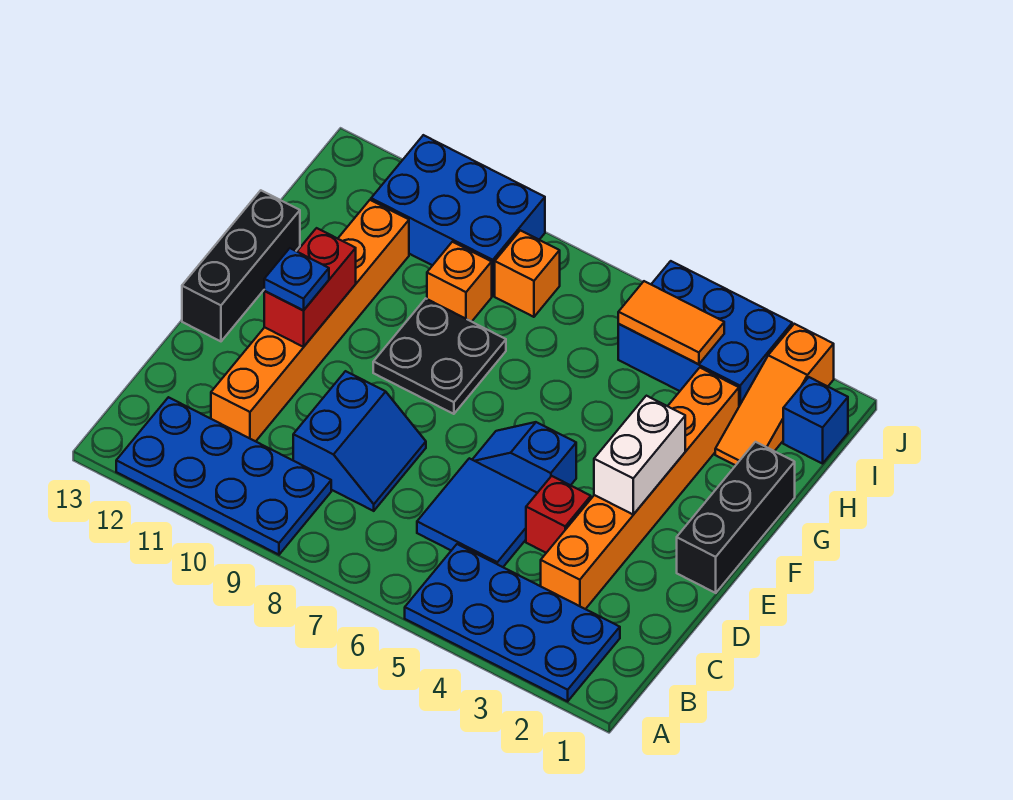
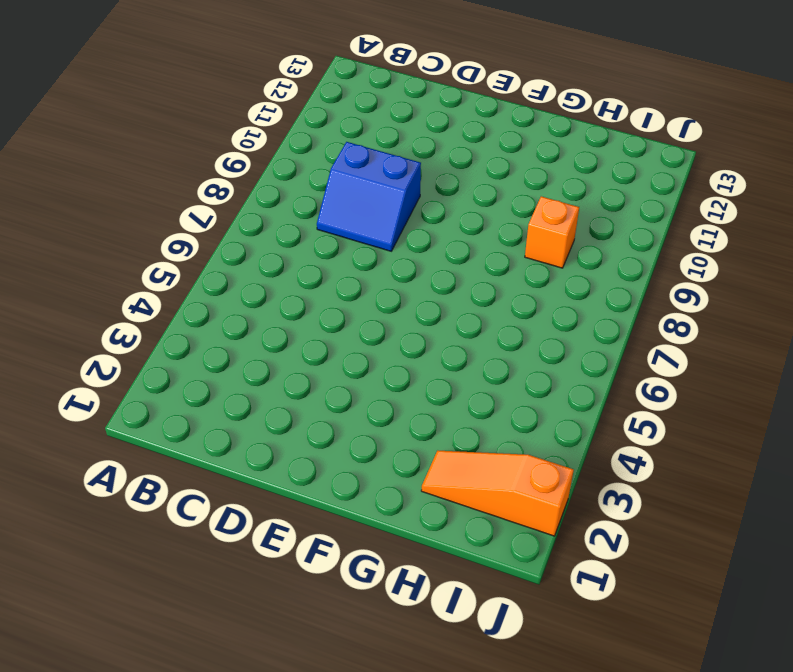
none -> blue 2x4 plate [405,544,620,701]
none -> blue 2x4 plate [116,397,331,555]
none -> orange 1x6 brick [541,368,739,609]

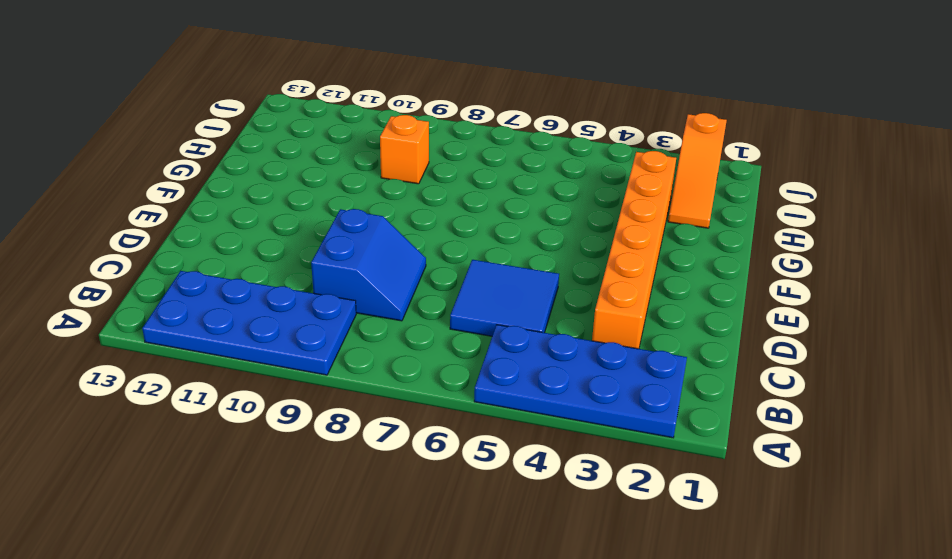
none -> orange 1x6 brick [211,200,409,441]
none -> red 1x1 brick [526,476,591,553]
none -> black 1x3 brick [677,442,795,593]

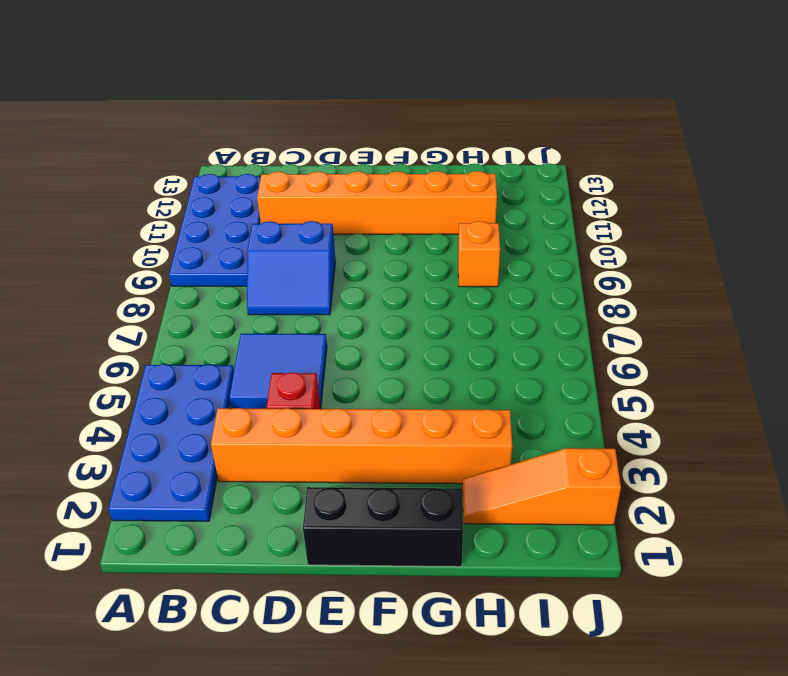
none -> blue 1x2 slope [472,422,576,493]
none -> black 1x3 brick [182,190,300,341]
none -> black 2x2 plate [373,299,506,414]

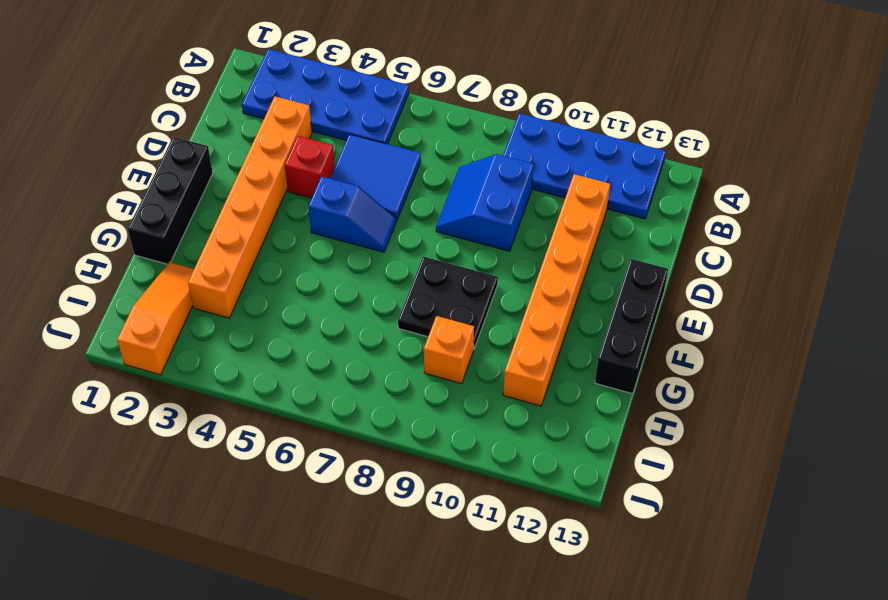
none -> blue 1x1 brick [783,377,848,464]
none -> blue 2x3 brick [618,261,792,406]
none -> orange 1x1 brick [495,230,560,317]

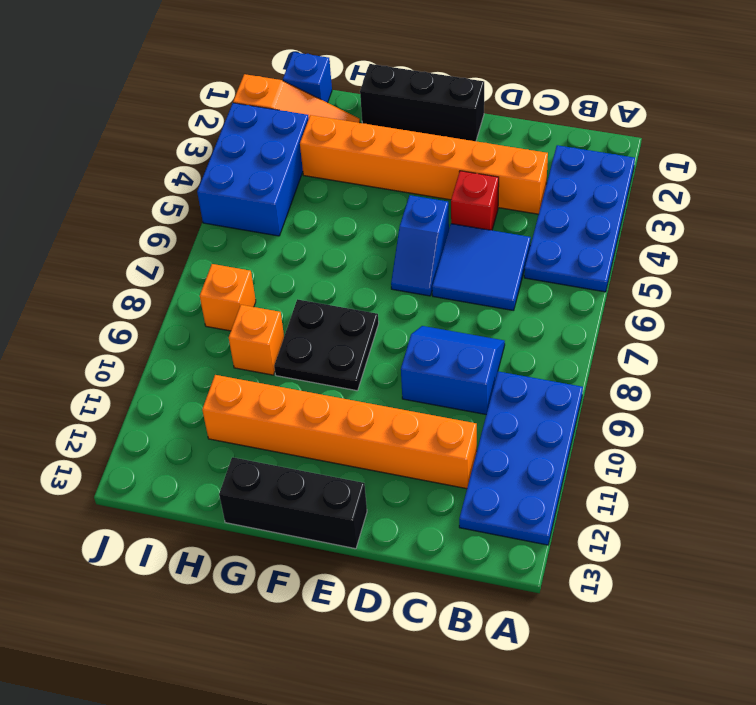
none -> blue 2x3 brick [371,135,545,296]
none -> white 1x2 brick [594,396,685,515]
none -> red 1x2 brick [264,228,356,347]

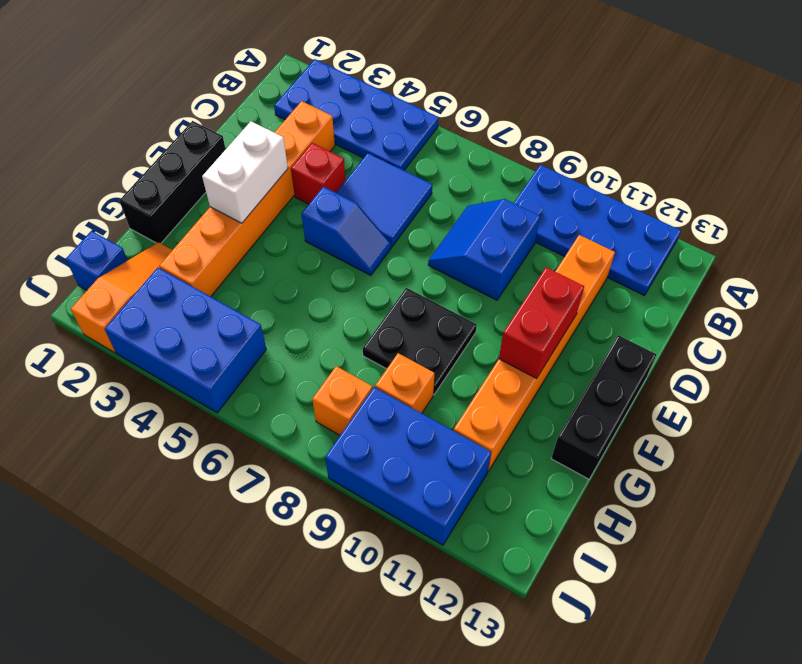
none -> orange 1x2 tile [618,281,724,364]
none -> blue 1x1 plate [264,248,329,311]

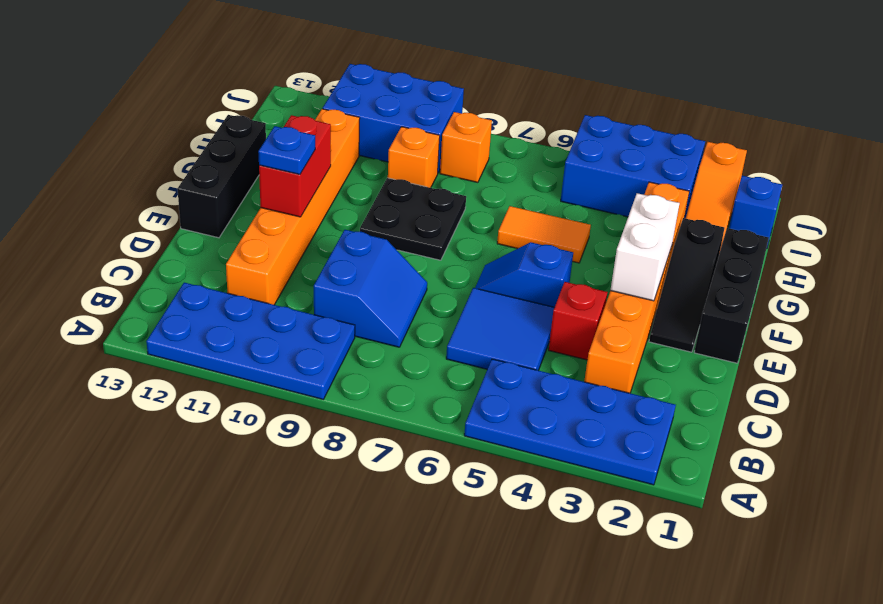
black 1x3 slope [649,218,724,352] -> none
orange 1x2 tile [497,206,591,263] -> orange 1x2 tile moved to [618,281,724,364]

